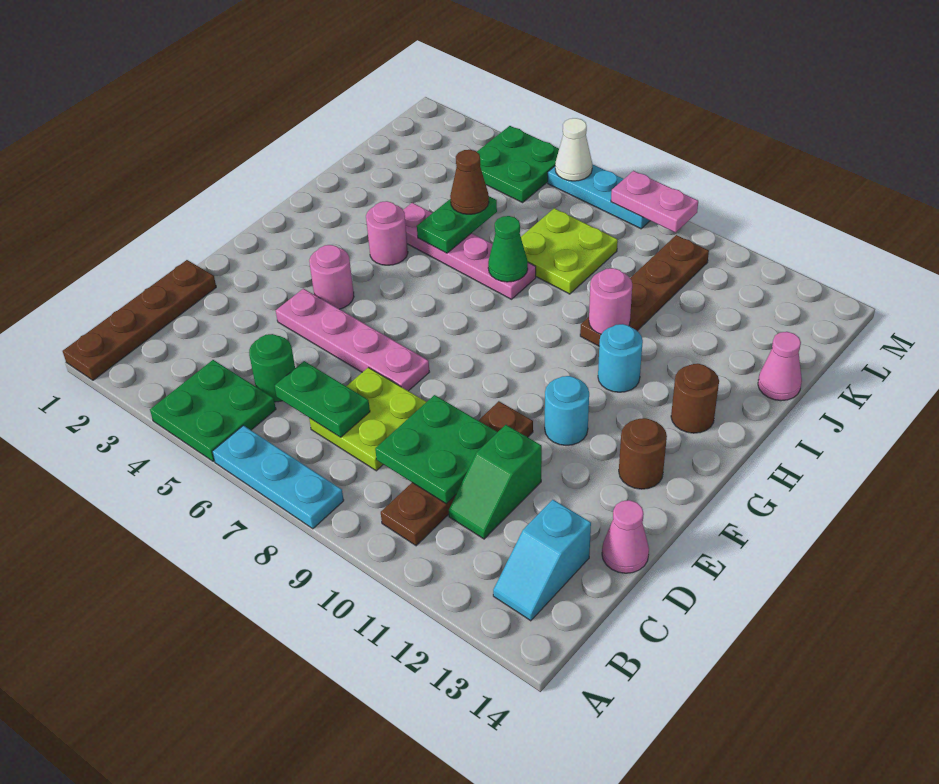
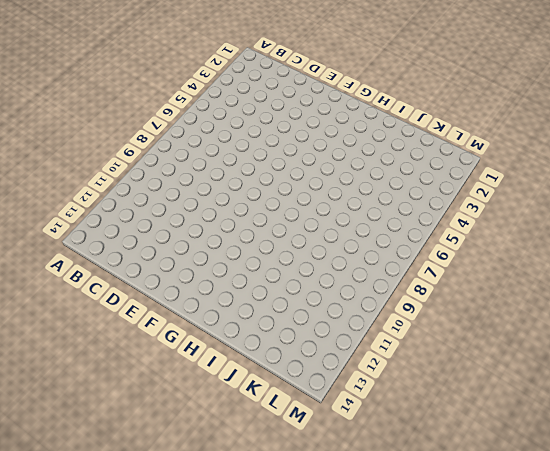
none -> brown 1x4 plate [63,260,216,380]
none -> green 2x2 plate [150,360,276,462]
none -> cyan 1x3 plate [212,426,344,529]
none -> brown 1x4 plate [381,401,533,546]

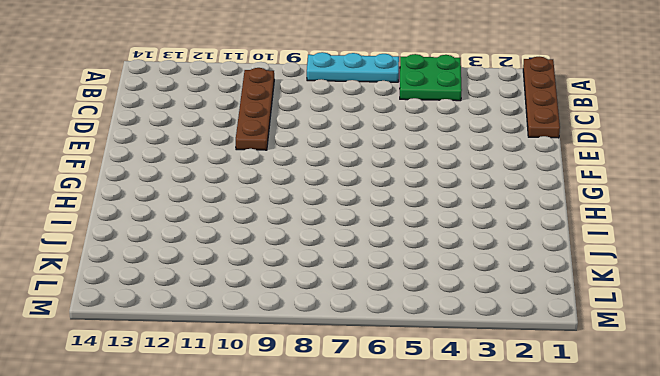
none -> cyan 1x2 slope [493,500,591,621]
none -> green 1x1 round brick [249,334,295,402]
none -> lime 2x2 plate [309,367,426,471]
none -> green 1x2 slope [449,425,542,539]

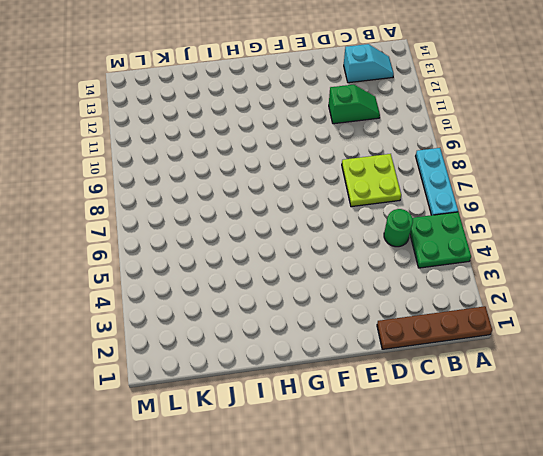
none -> brown 1x4 plate [381,401,533,546]
none -> pink 1x1 cone [602,500,649,573]
none -> pink 1x4 plate [276,289,429,391]
none -> pink 1x1 round brick [309,245,354,309]

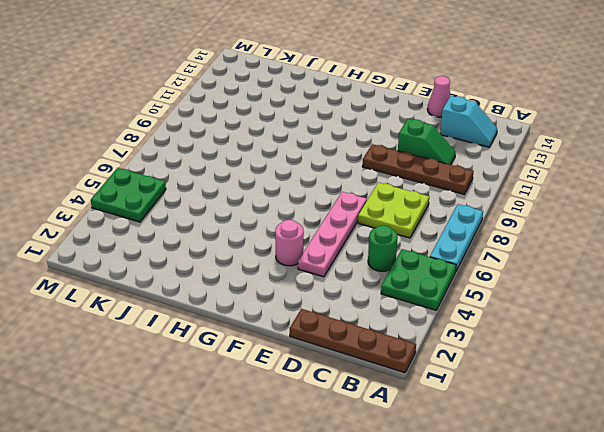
none -> cyan 1x1 round brick [545,376,589,445]
none -> brown 1x1 round brick [619,418,667,489]
none -> pink 1x1 round brick [366,201,408,265]
none -> cyan 1x1 round brick [598,324,643,392]

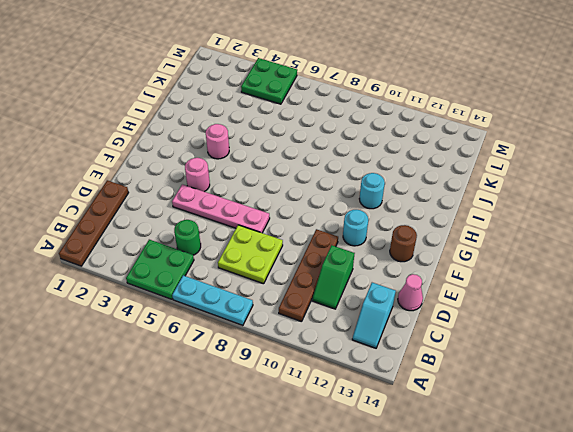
none -> brown 1x1 round brick [671,364,719,433]
none -> pink 1x4 plate [403,203,536,299]
none -> brown 1x4 plate [580,235,709,346]
none -> lime 2x2 plate [521,208,618,294]

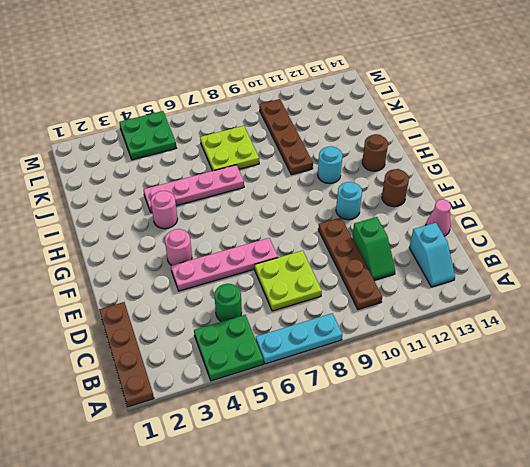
none -> pink 1x1 cone [758,332,802,401]
none -> cyan 1x3 plate [548,164,650,229]
none -> green 1x2 plate [275,361,370,437]
none -> green 2x2 plate [375,395,497,504]

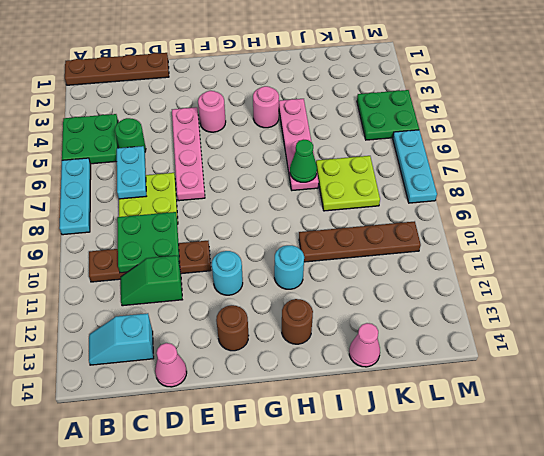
cyan 1x2 plate [117,146,146,199] -> green 1x2 plate [275,361,370,437]
none -> green 1x2 plate [417,196,497,253]
none -> pink 1x1 round brick [589,268,632,334]
none -> white 1x1 cone [555,118,592,181]
none -> pink 1x2 plate [611,171,698,232]

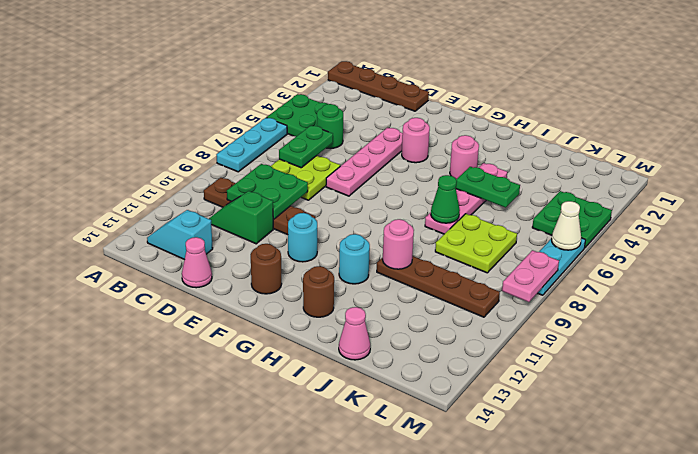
none -> brown 1x1 cone [450,150,489,214]

